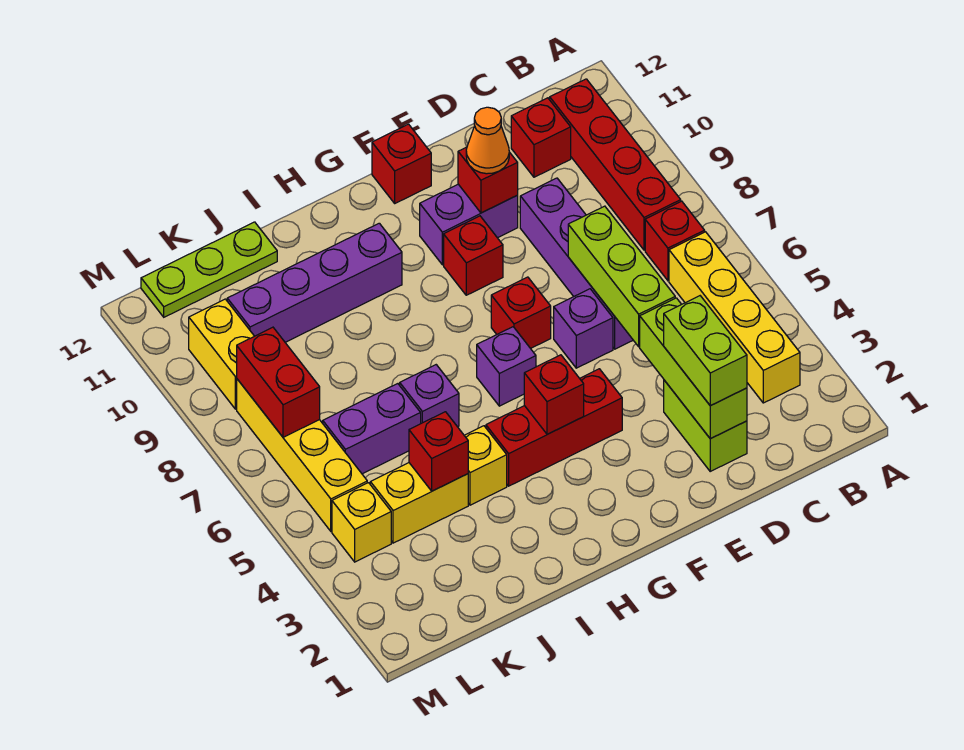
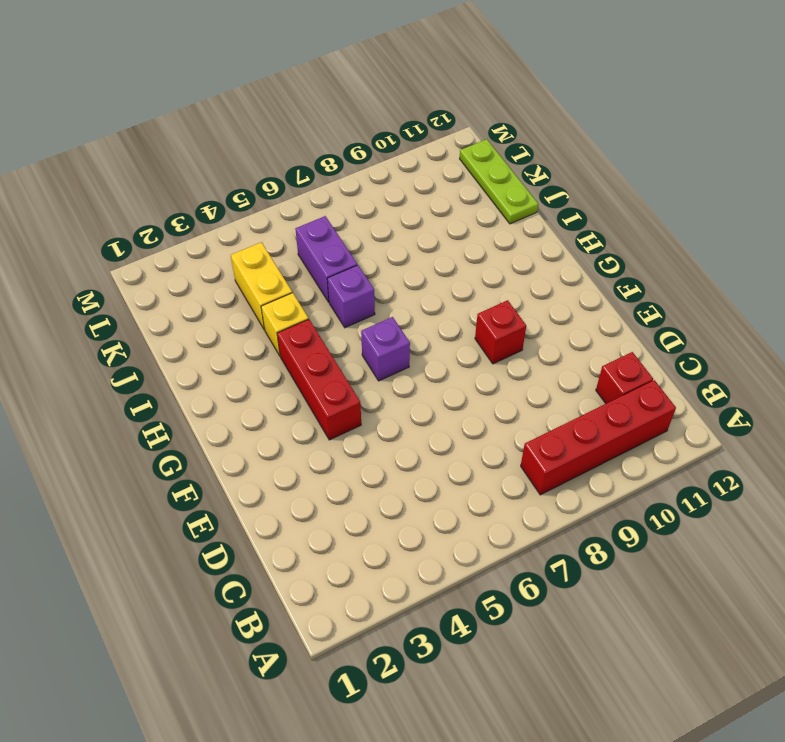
none -> yellow 1x4 brick [669,232,800,403]
none -> red 1x1 brick [645,201,705,281]
none -> lime 1x2 brick [664,380,747,471]
none -> purple 1x4 brick [520,178,633,349]

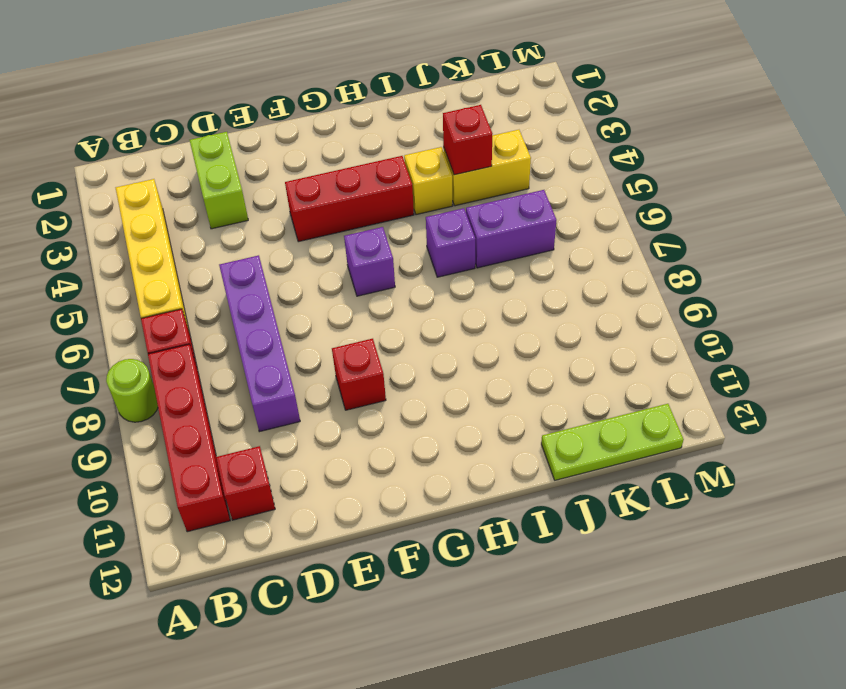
lime 1x1 round brick [106,359,158,422] -> none
none -> purple 1x1 brick [554,289,613,368]
none -> purple 1x2 brick [420,184,518,265]
none -> red 1x1 brick [491,277,551,348]
none -> red 1x1 brick [372,124,431,203]

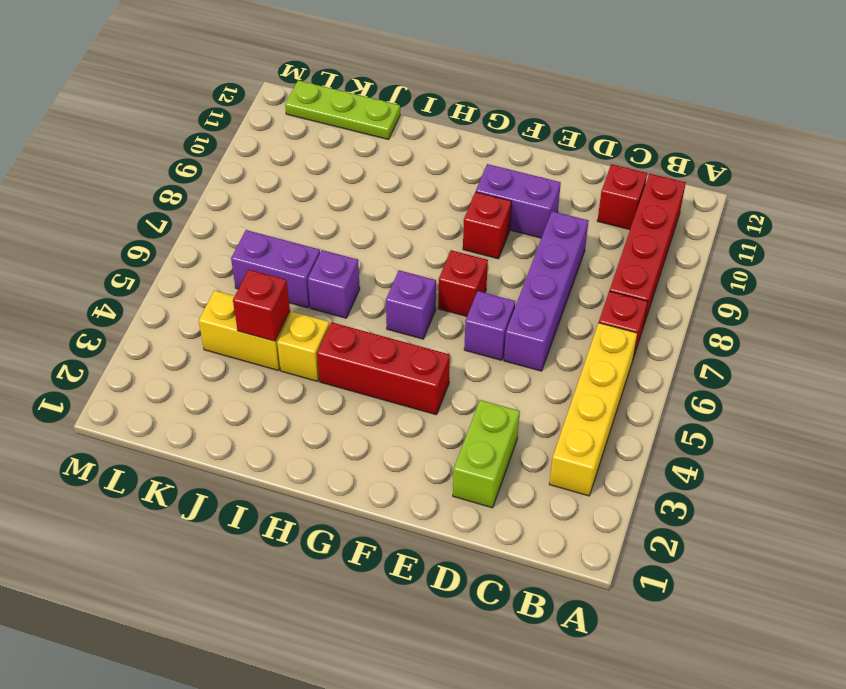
none -> red 1x1 brick [372,124,431,203]
none -> purple 1x4 brick [227,223,402,342]
none -> yellow 1x1 brick [332,483,391,562]
none -> yellow 1x4 brick [237,379,367,531]

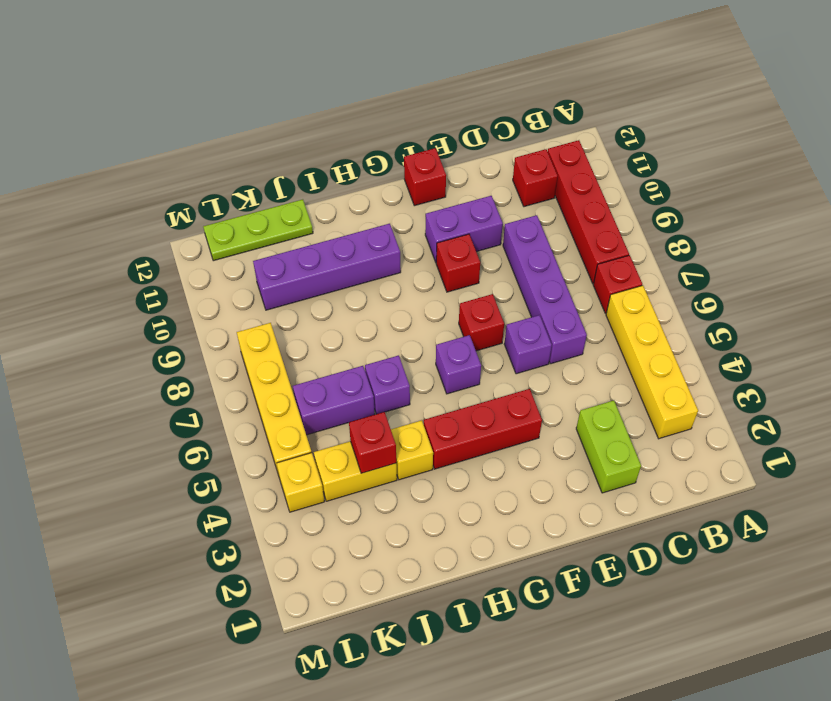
none -> yellow 1x2 brick [189,299,254,409]
none -> lime 1x3 brick [640,298,747,439]
none -> lime 1x3 brick [568,206,675,347]
none -> red 1x1 brick [458,147,518,213]

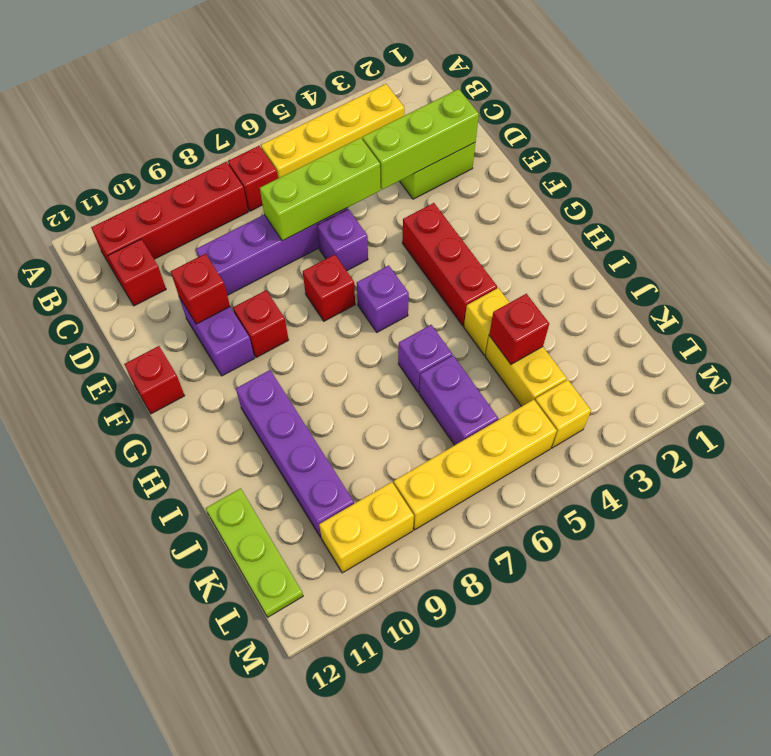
none -> red 1x1 brick [524,355,584,434]
none -> red 1x2 brick [237,327,320,437]
none -> lime 1x2 brick [664,296,747,406]
none -> orange 1x1 cone [466,107,509,174]

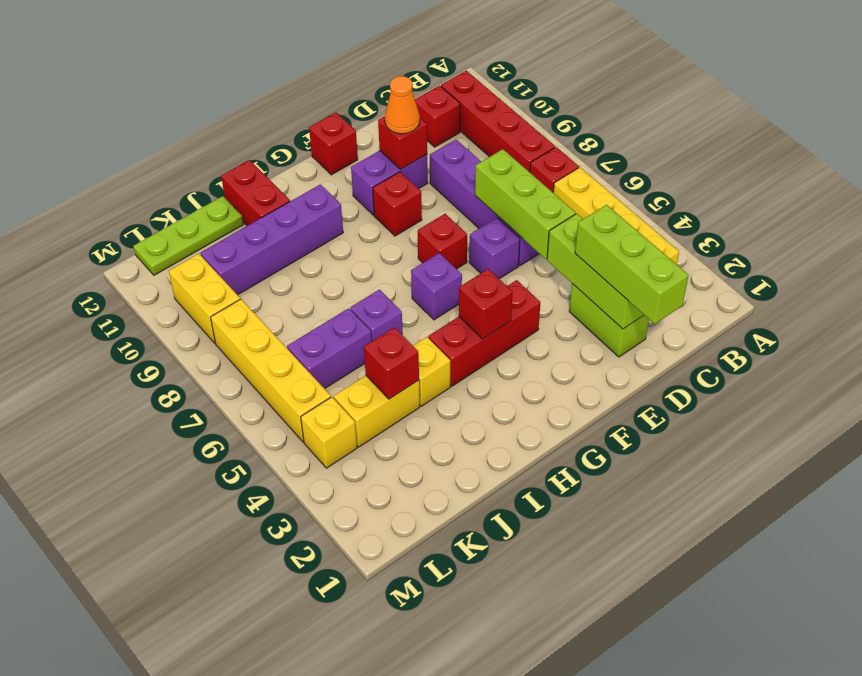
lime 1x3 brick [575,205,688,324] -> lime 1x2 brick [664,296,747,406]
red 1x2 brick [221,160,290,226] -> red 1x2 brick moved to [237,327,320,437]

